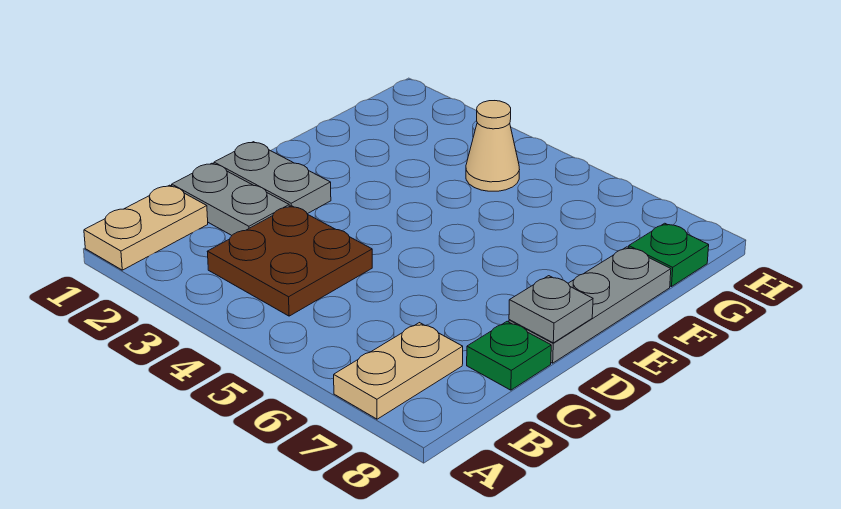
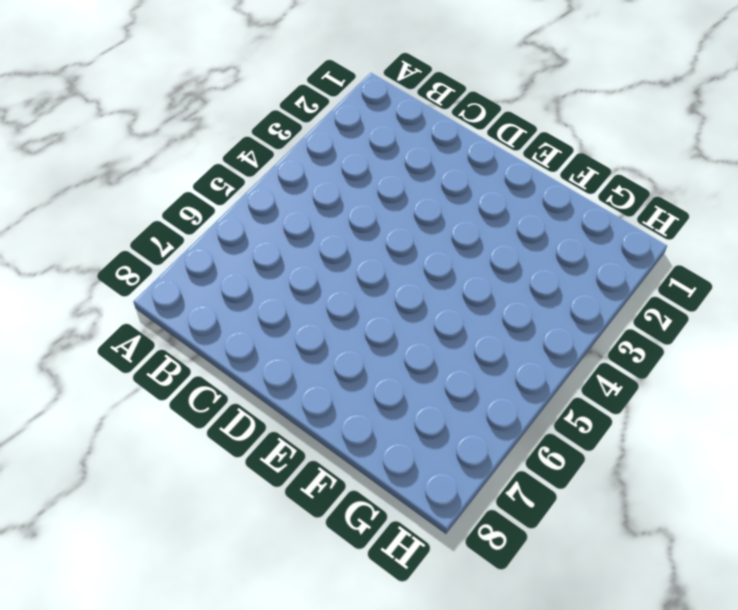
none -> tan 1x2 plate [84,185,208,270]
none -> tan 1x2 plate [334,323,463,419]

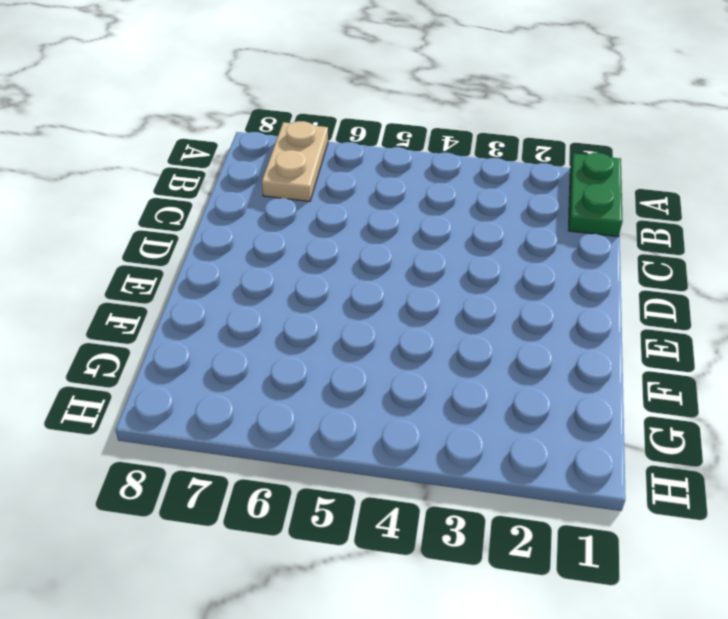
green 1x2 plate [568,153,623,237] -> tan 1x2 plate [84,185,208,270]
none -> brown 2x2 plate [207,206,372,316]
none -> grey 1x2 plate [172,163,289,235]

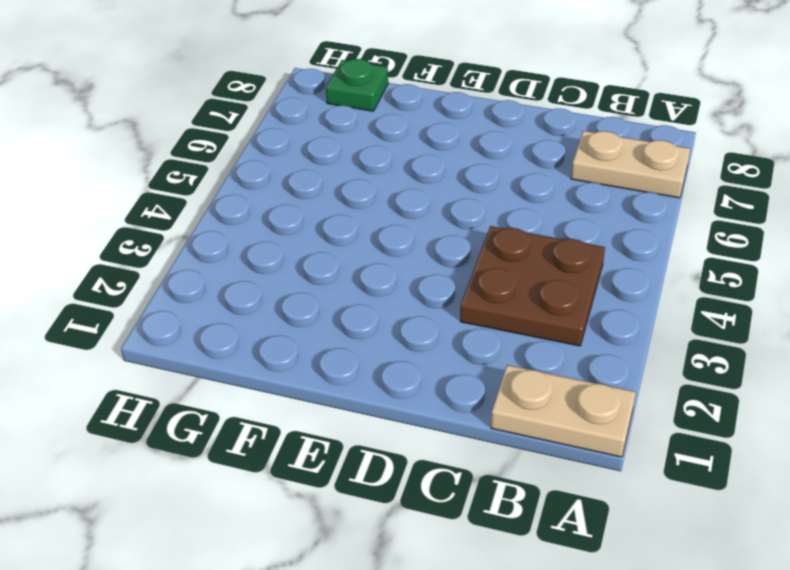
none -> grey 1x2 plate [172,163,289,235]
none -> green 1x1 plate [467,321,551,390]

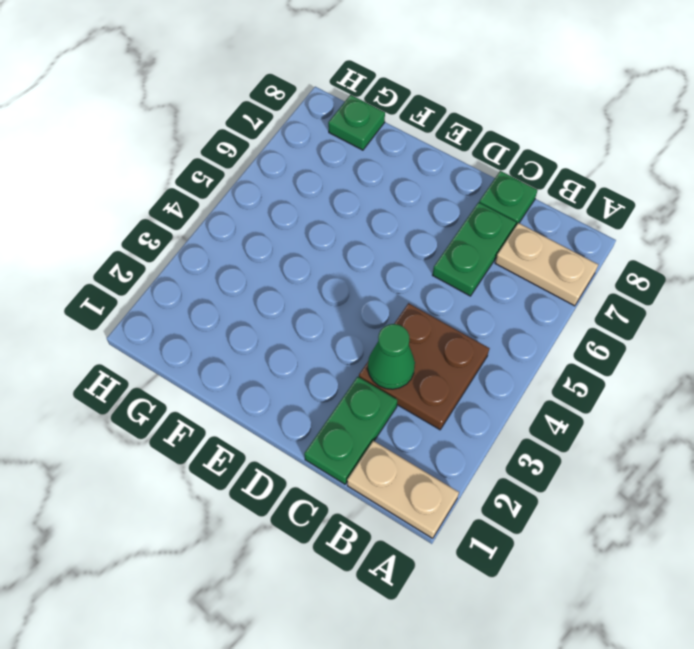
green 1x2 plate [304,377,398,484] -> grey 1x2 plate [172,163,289,235]
green 1x1 cone [368,324,415,389] -> none
green 1x2 plate [433,202,516,296] -> none
none -> grey 1x2 plate [214,142,331,214]
none -> grey 1x3 plate [509,247,671,363]

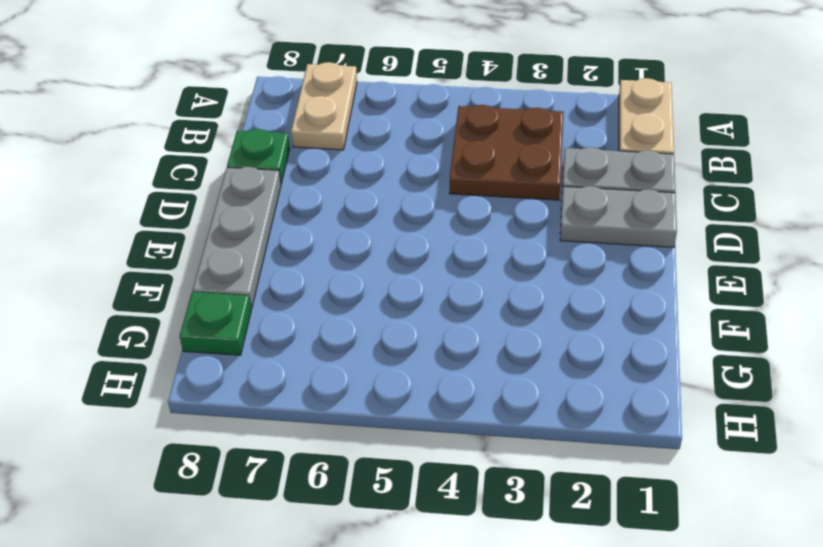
none -> tan 1x1 cone [466,101,520,191]
none -> grey 1x1 plate [509,276,593,343]

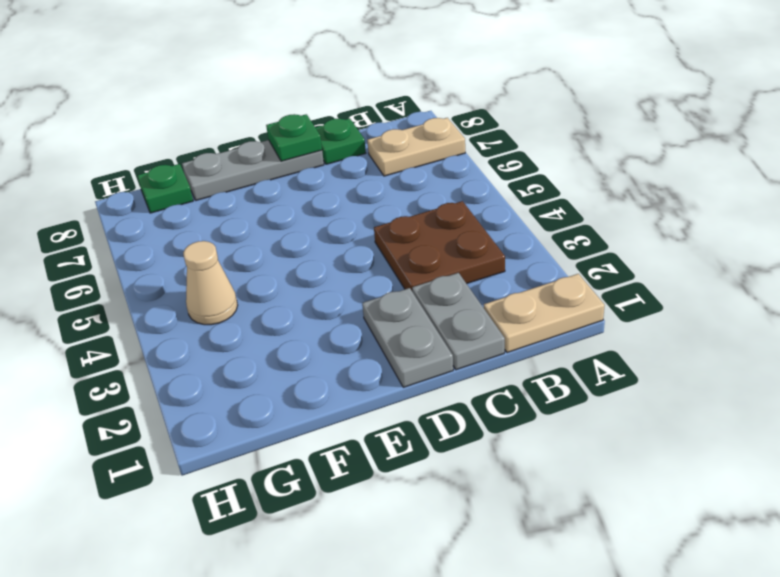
green 1x1 plate [266,114,322,161] -> grey 1x1 plate [509,276,593,343]

